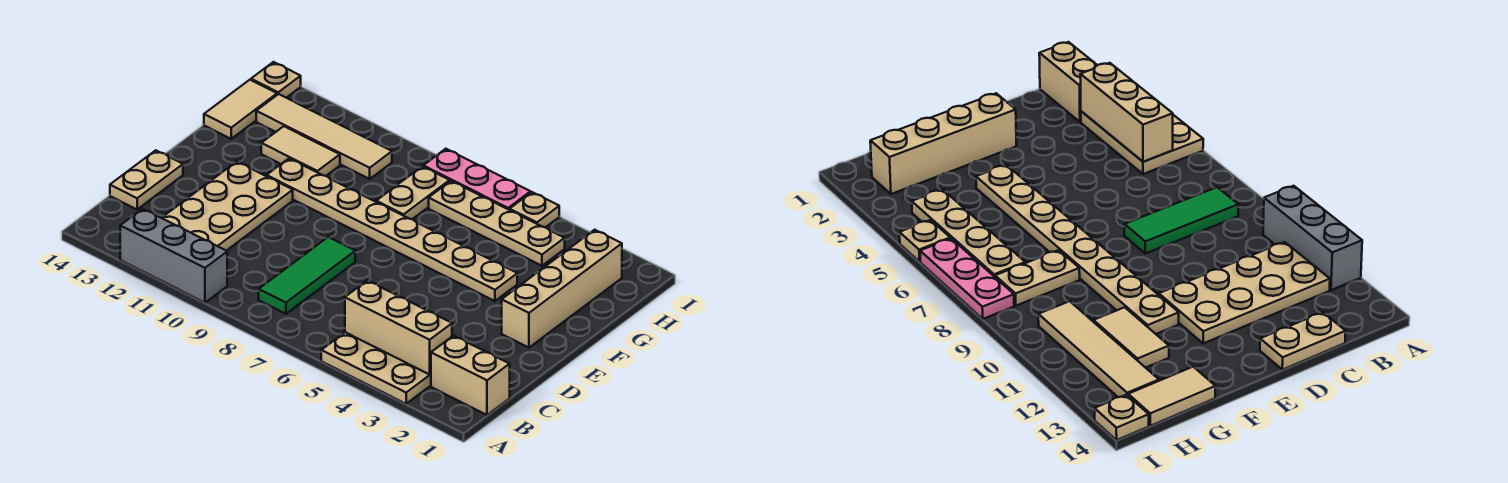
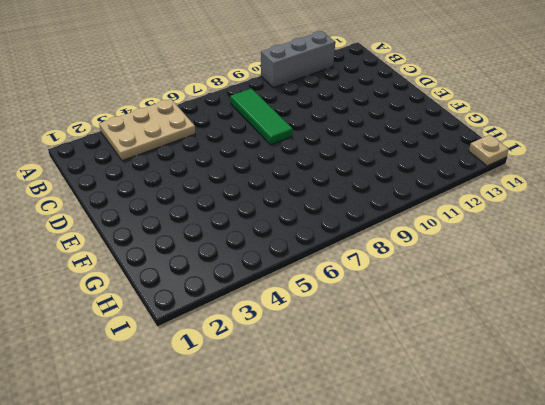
none -> tan 1x2 brick [431,336,510,415]
none -> tan 2x4 plate [162,162,293,251]
none -> tan 1x2 plate [110,150,183,209]

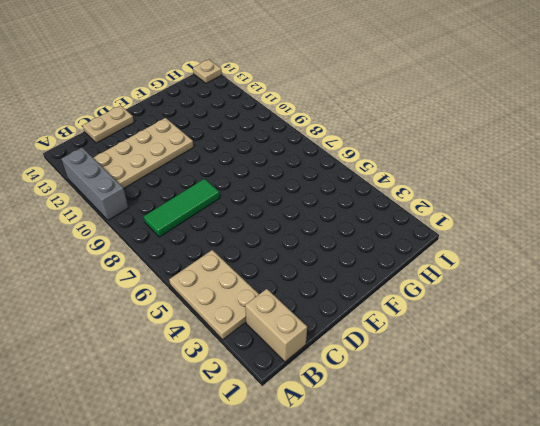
none -> tan 1x4 brick [502,230,622,348]
none -> tan 1x8 plate [267,158,517,301]
none -> tan 1x2 plate [376,166,450,219]

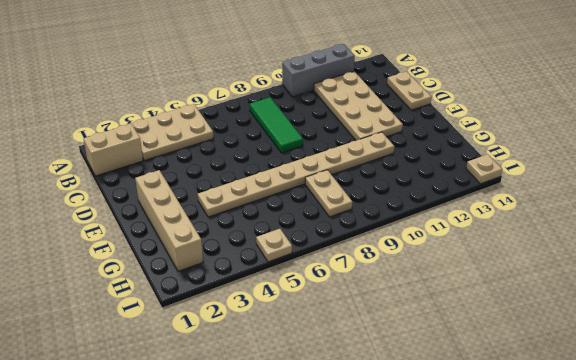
none -> tan 1x2 tile [261,126,340,176]
none -> tan 1x2 tile [204,80,277,139]
none -> tan 1x4 plate [429,181,565,266]

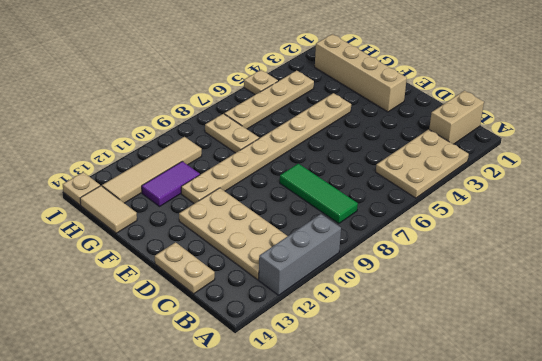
purple 1x2 tile [142,161,200,206] -> tan 1x2 tile [261,126,340,176]
none -> pink 1x3 plate [423,149,531,210]
none -> tan 1x3 brick [345,281,452,374]

